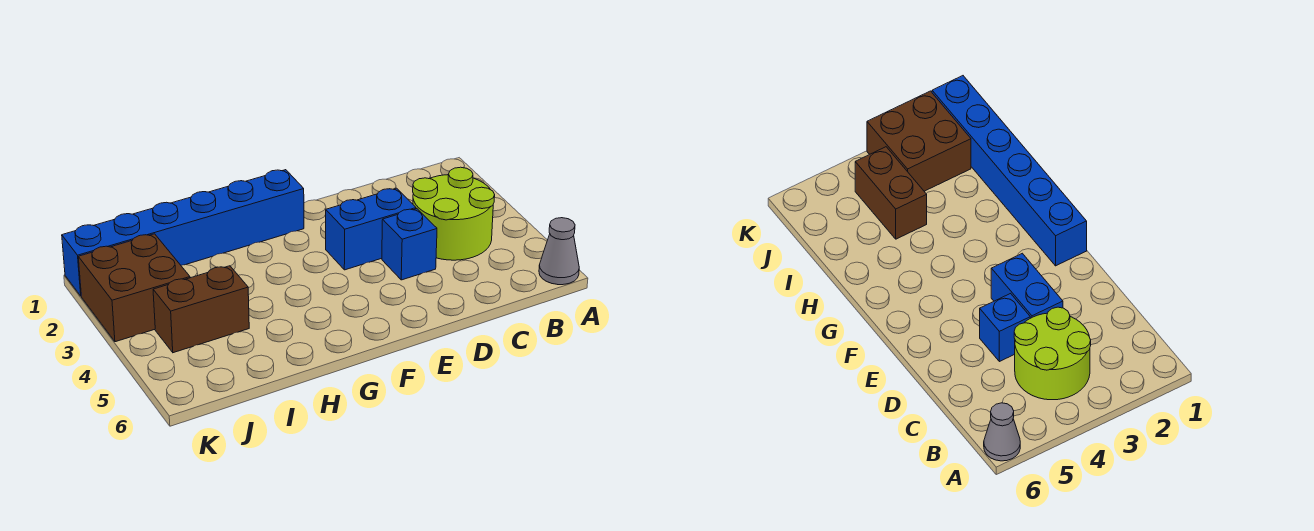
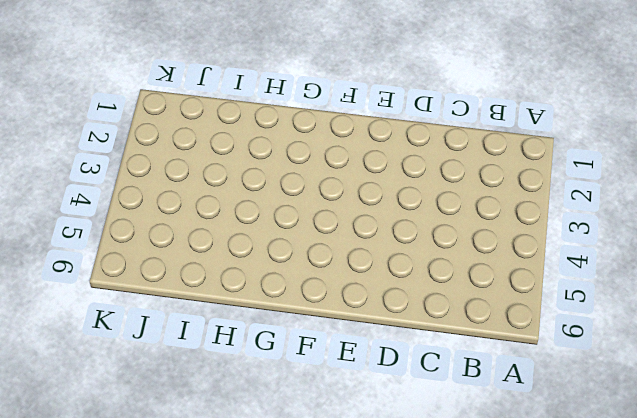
none -> grey 1x1 cone [539,218,579,285]
none -> lime 2x2 round brick [413,167,495,260]

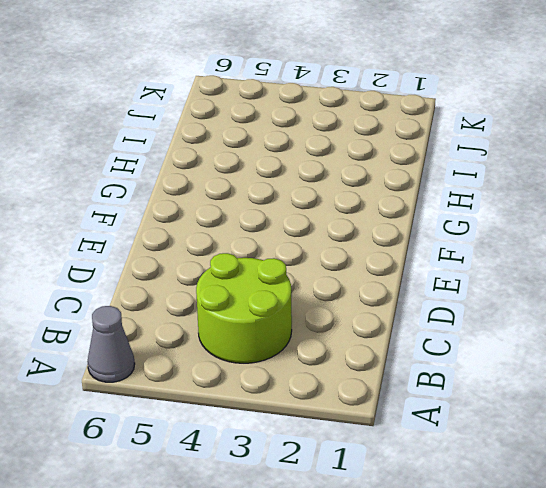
none -> blue 1x2 brick [326,188,416,270]
none -> blue 1x1 brick [382,209,437,280]

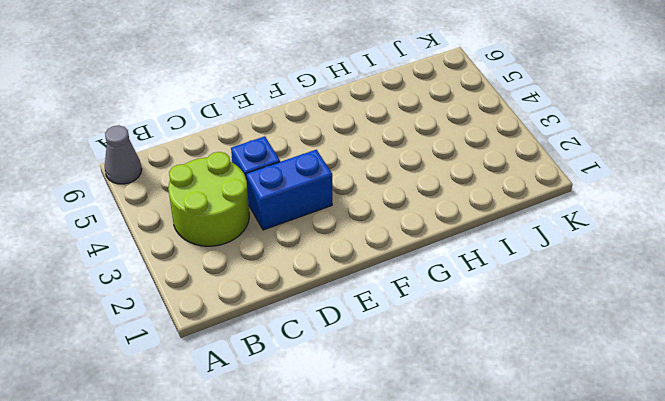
none -> blue 1x6 brick [62,170,304,296]
none -> brown 1x2 brick [153,266,249,353]

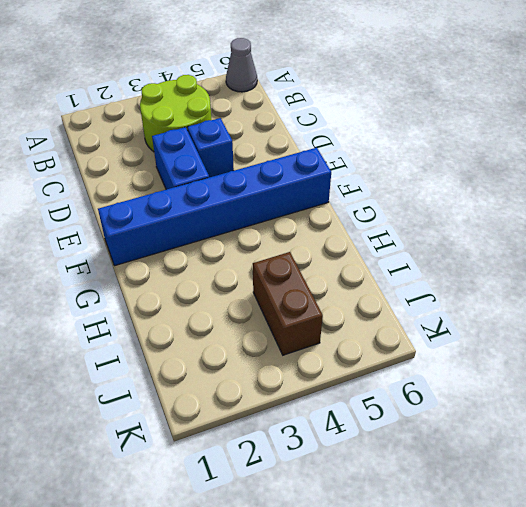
blue 1x6 brick [98,148,331,266] -> blue 1x6 brick turned to [62,170,304,296]
none -> brown 2x2 brick [78,234,190,342]

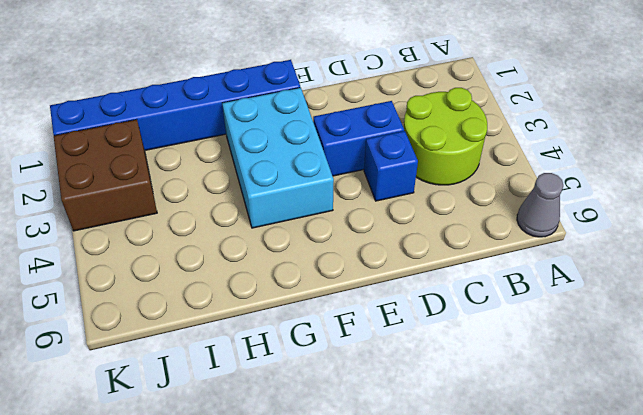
cyan 2x3 brick [222,88,334,228] -> none
none -> brown 1x2 brick [153,266,249,353]

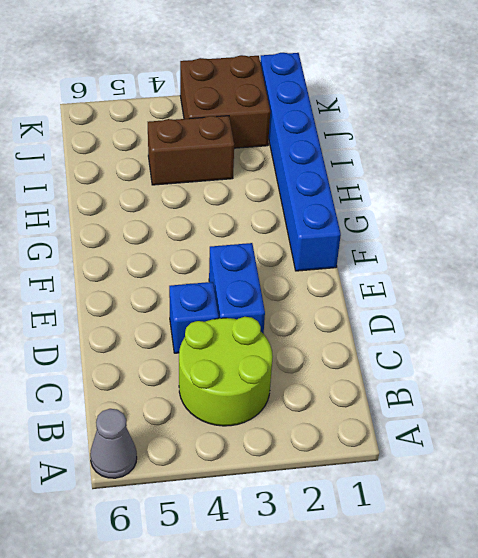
brown 1x2 brick [148,116,234,185] -> brown 1x2 brick turned to [153,266,249,353]

